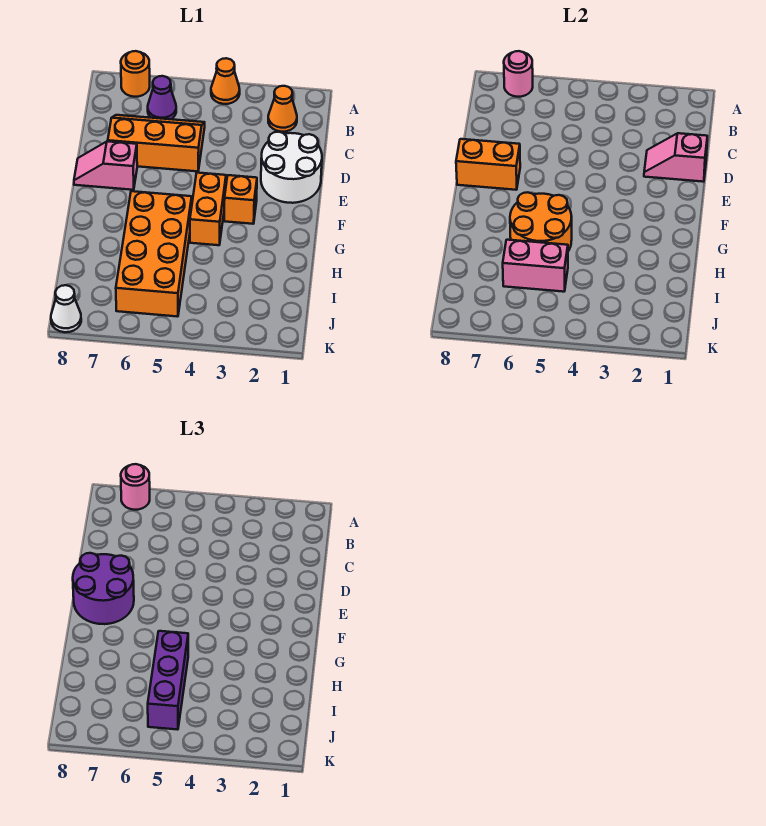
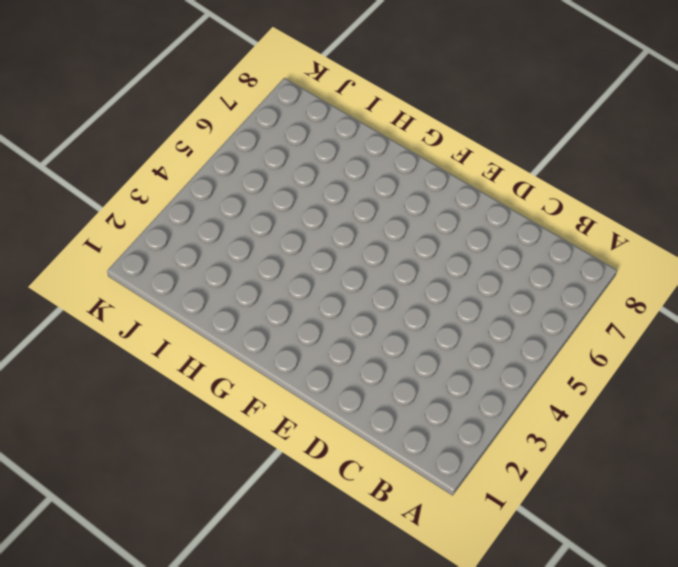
none -> orange 1x1 cone [211,58,240,104]
none -> orange 1x1 round brick [121,51,150,97]
none -> orange 1x1 cone [268,86,297,132]

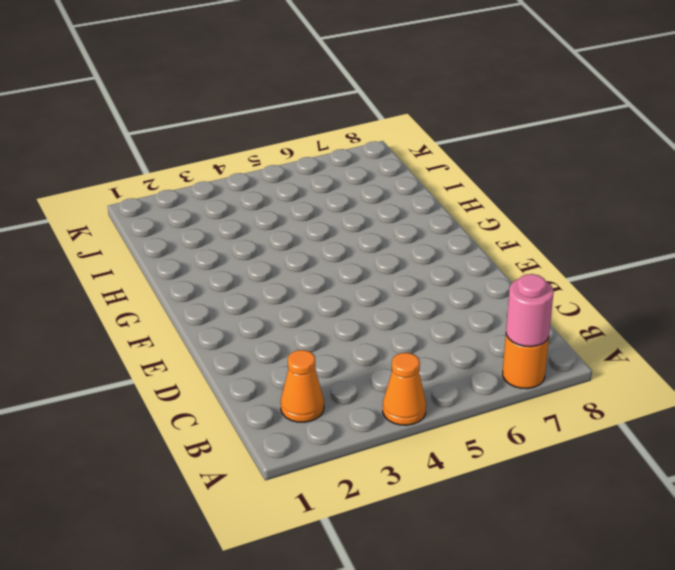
none -> purple 1x1 cone [148,76,176,119]
none -> orange 2x3 slope [108,115,205,171]
none -> white 2x2 round brick [261,132,322,203]

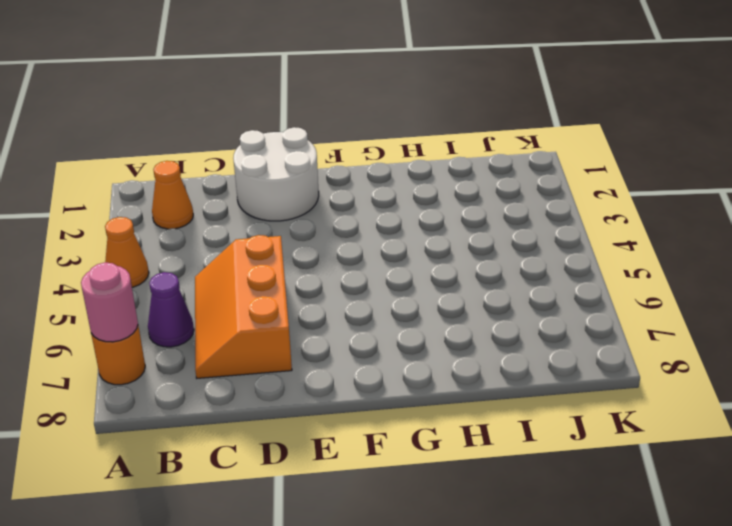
none -> pink 1x2 slope [74,141,137,190]
none -> orange 1x1 brick [224,175,257,224]
none -> orange 1x2 brick [190,173,226,245]

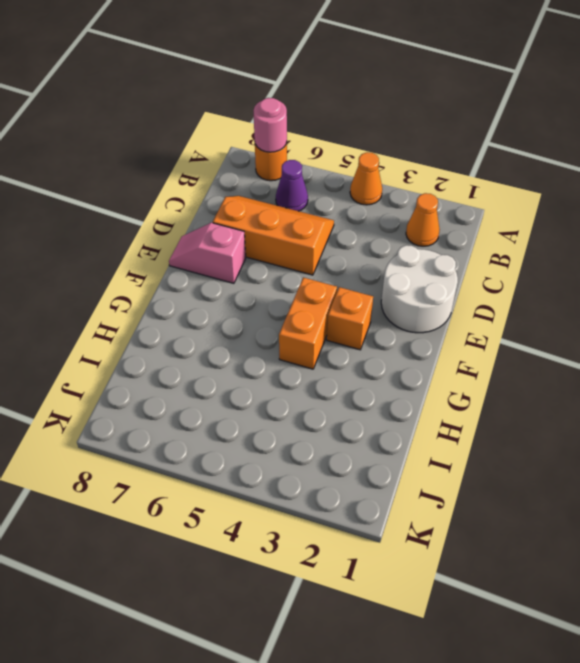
none -> orange 2x4 brick [116,191,192,317]
none -> white 1x1 cone [51,285,81,332]
none -> pink 1x2 slope [644,133,707,182]

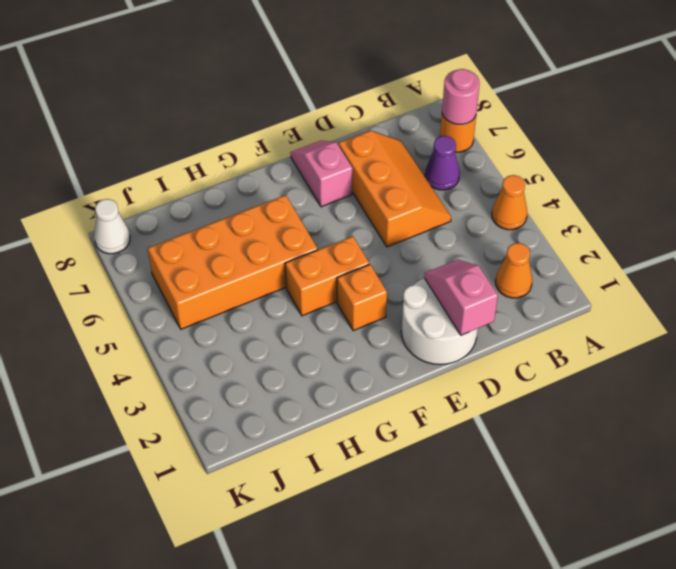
none -> orange 1x2 brick [456,139,520,190]
none -> orange 2x2 round brick [510,192,572,251]
none -> pink 1x2 brick [503,240,568,292]

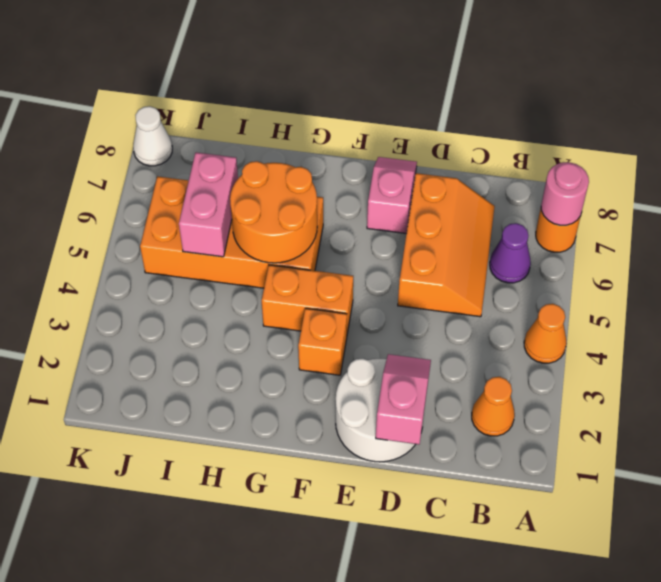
none -> orange 1x2 brick [456,139,520,190]
none -> pink 1x1 round brick [121,464,150,510]
none -> purple 2x2 round brick [73,553,134,624]

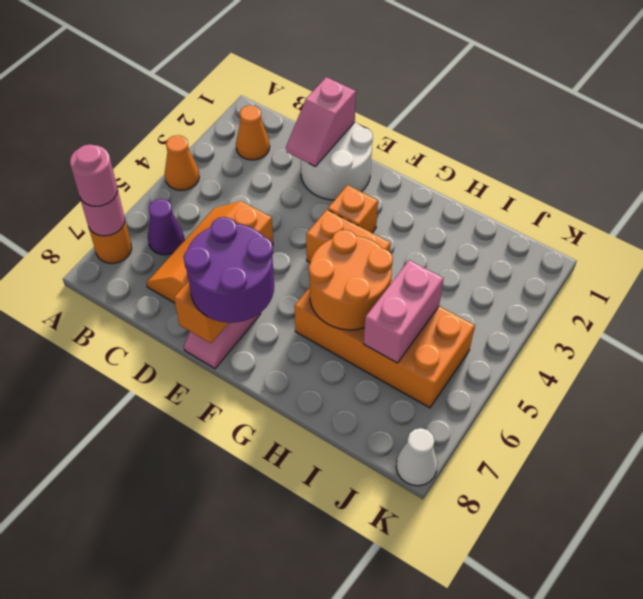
none -> purple 1x3 brick [148,631,188,730]

